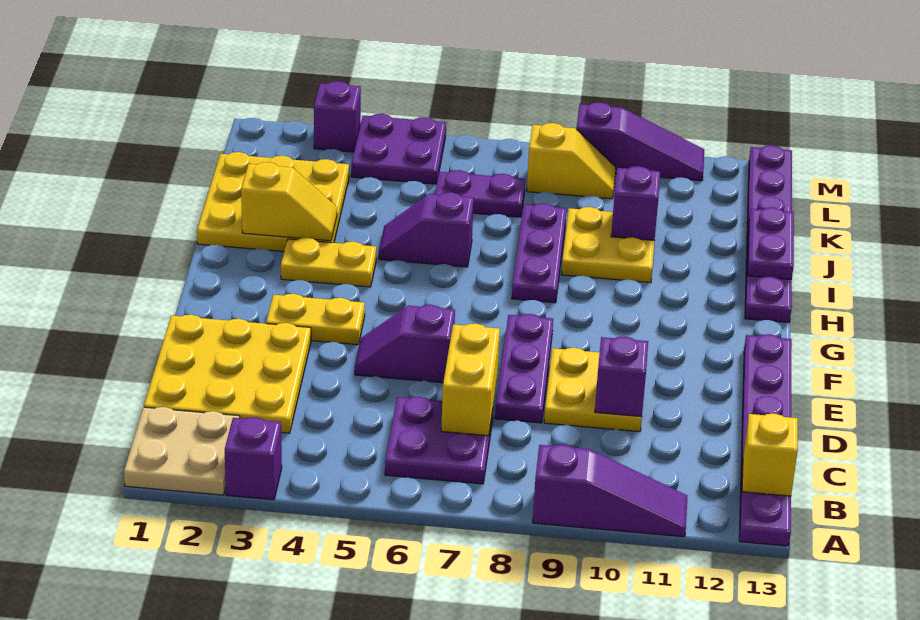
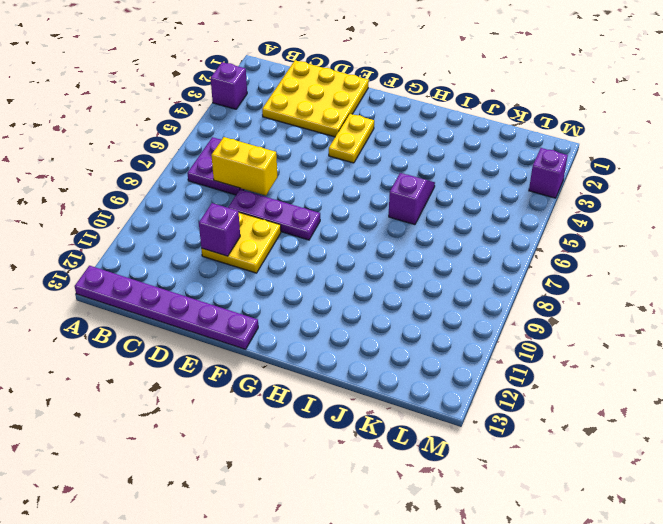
none -> tan 2x2 plate [124,407,240,495]
none -> purple 1x3 slope [533,445,687,537]
none -> purple 1x2 slope [355,305,455,383]

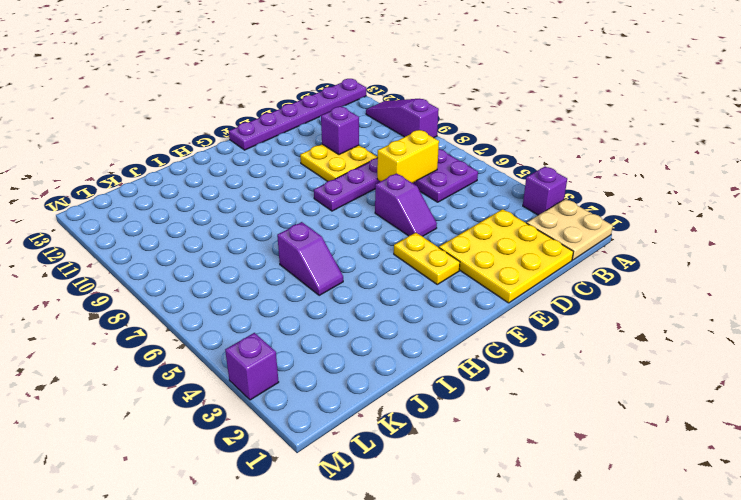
none -> yellow 1x2 plate [281,238,376,287]
none -> purple 1x3 plate [512,203,566,303]
none -> purple 1x6 plate [745,145,792,323]

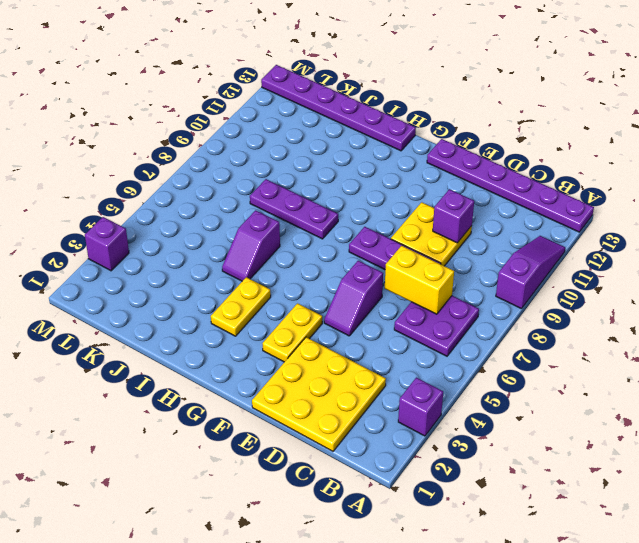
none -> tan 2x2 plate [124,407,240,495]
none -> yellow 3x3 plate [197,152,349,251]
none -> yellow 2x2 plate [561,207,654,282]

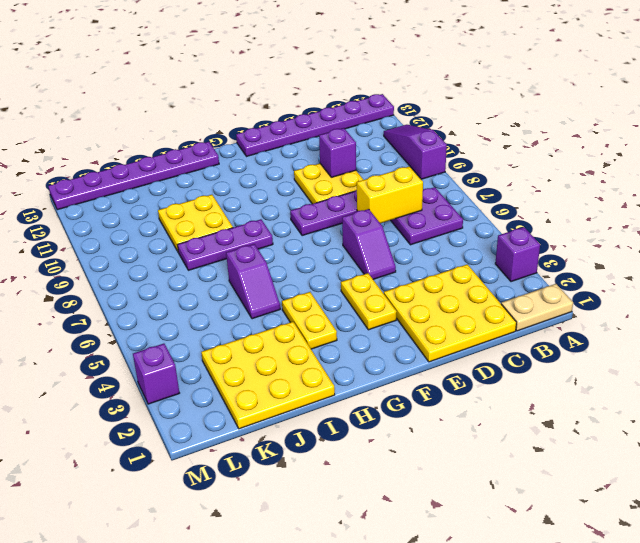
tan 1x2 plate [501,284,573,331] -> tan 2x2 plate [124,407,240,495]
none -> purple 1x2 plate [435,170,525,217]
none -> purple 2x2 plate [351,114,446,184]
none -> yellow 1x2 slope [527,123,616,199]

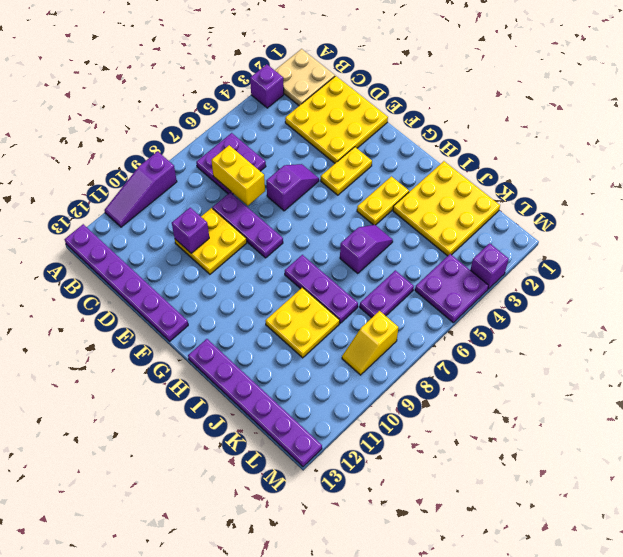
none -> purple 1x3 slope [577,102,704,181]
none -> yellow 1x1 brick [742,414,798,496]
none -> yellow 1x2 slope [241,162,337,241]

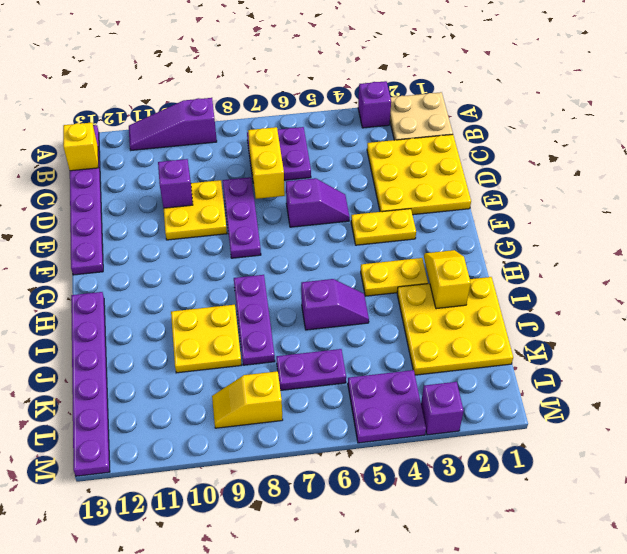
yellow 1x2 slope [424,250,471,309] -> yellow 1x2 slope turned to [241,162,337,241]
none -> purple 1x3 slope [577,102,704,181]
none -> purple 1x2 plate [747,207,794,280]
none -> purple 1x1 brick [611,166,660,240]

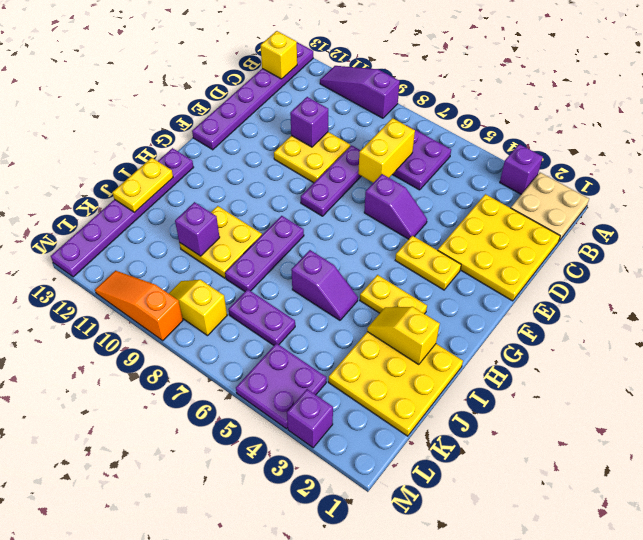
yellow 1x2 plate [113,158,173,212] -> purple 1x2 plate [747,207,794,280]
orange 1x3 slope [95,271,183,341] -> purple 1x3 slope [577,102,704,181]

